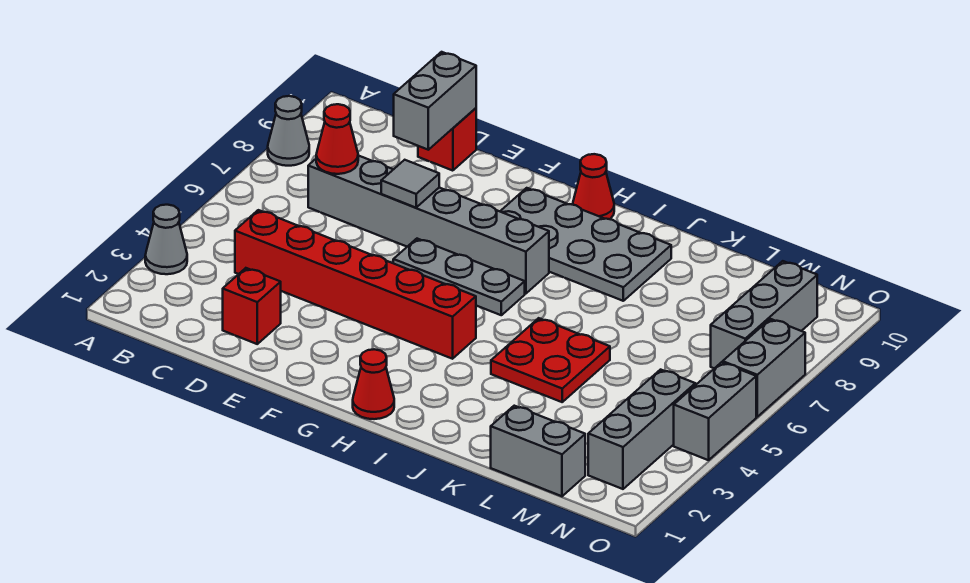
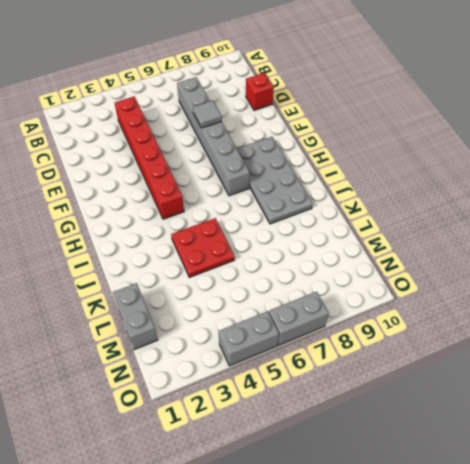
none -> grey 1x1 cone [145,205,187,274]
none -> grey 1x1 cone [268,96,309,166]
none -> red 1x1 brick [223,268,281,344]

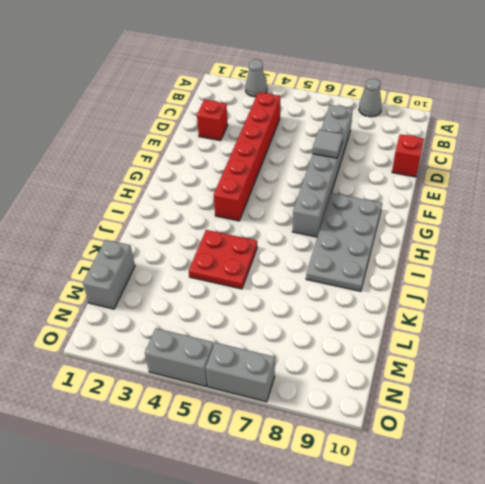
none -> grey 1x3 plate [393,239,525,315]
none -> red 1x1 cone [353,349,394,419]
none -> red 1x1 cone [573,154,614,219]

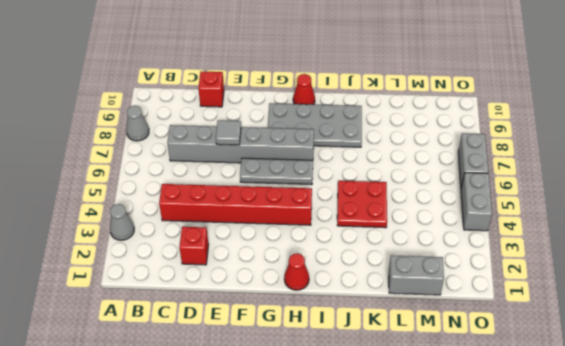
none -> grey 1x3 brick [588,370,695,489]
none -> grey 1x3 brick [711,261,817,368]
none -> red 1x1 cone [316,104,358,174]

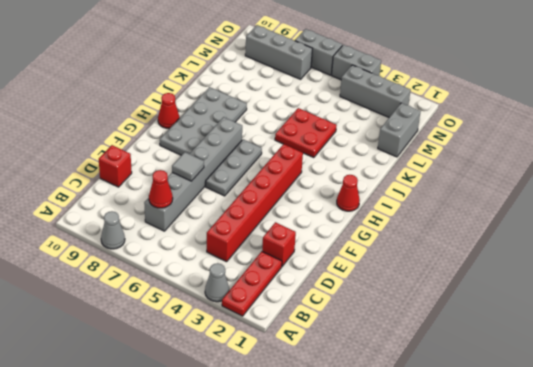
red 1x3 plate [222,251,282,316] -> none
none -> grey 1x2 brick [394,52,476,150]

